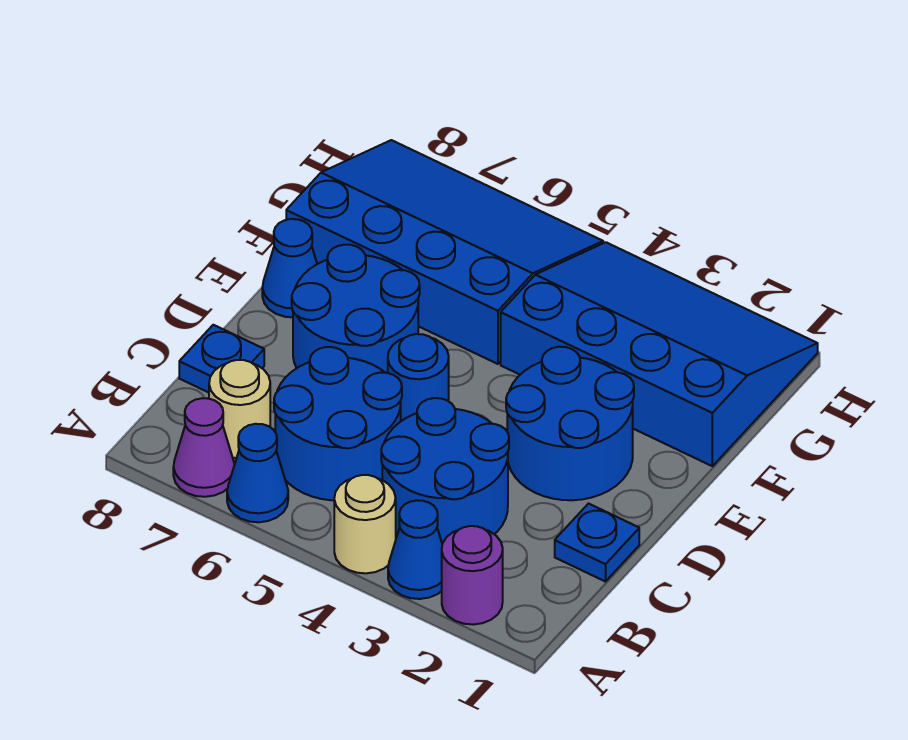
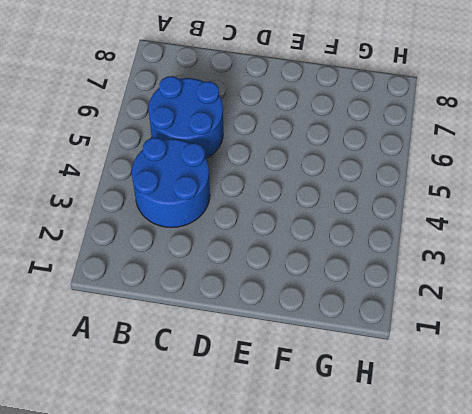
none -> purple 1x1 round brick [442,526,503,625]
none -> blue 1x1 cone [388,500,442,599]
none -> tan 1x1 round brick [334,475,396,573]

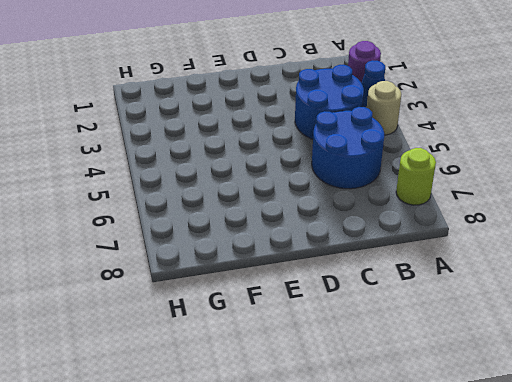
lime 1x1 round brick [396,148,436,205] -> purple 1x1 cone [173,398,235,497]
none -> blue 1x1 cone [227,424,288,522]
none -> tan 1x1 round brick [209,360,270,458]
none -> blue 1x1 plate [555,504,639,582]

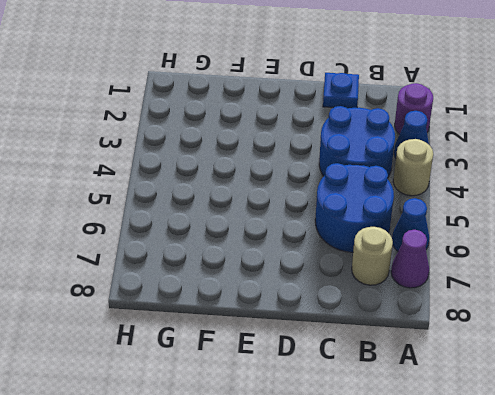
none -> blue 1x1 plate [179,325,264,393]
none -> blue 2x2 round brick [506,347,634,500]
none -> blue 1x1 round brick [388,334,449,421]

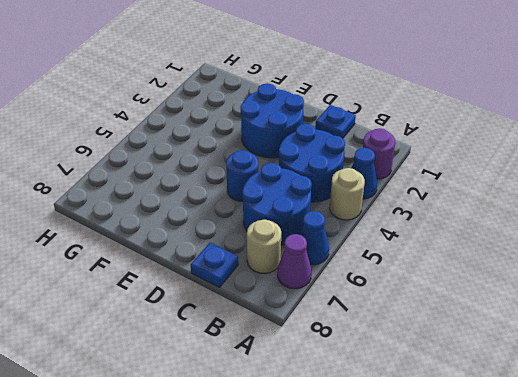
none -> blue 2x2 round brick [292,245,420,373]
none -> blue 1x1 cone [262,219,317,317]
none -> blue 3x4 slope [501,242,818,466]

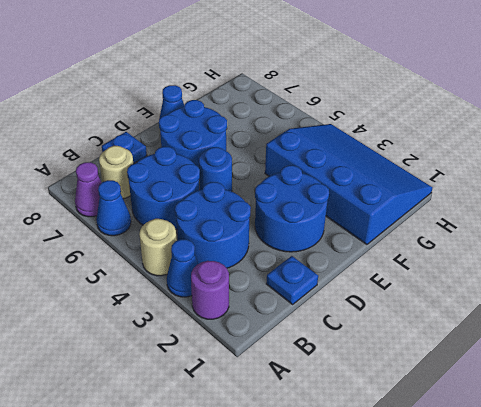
none -> blue 3x4 slope [286,140,603,364]

